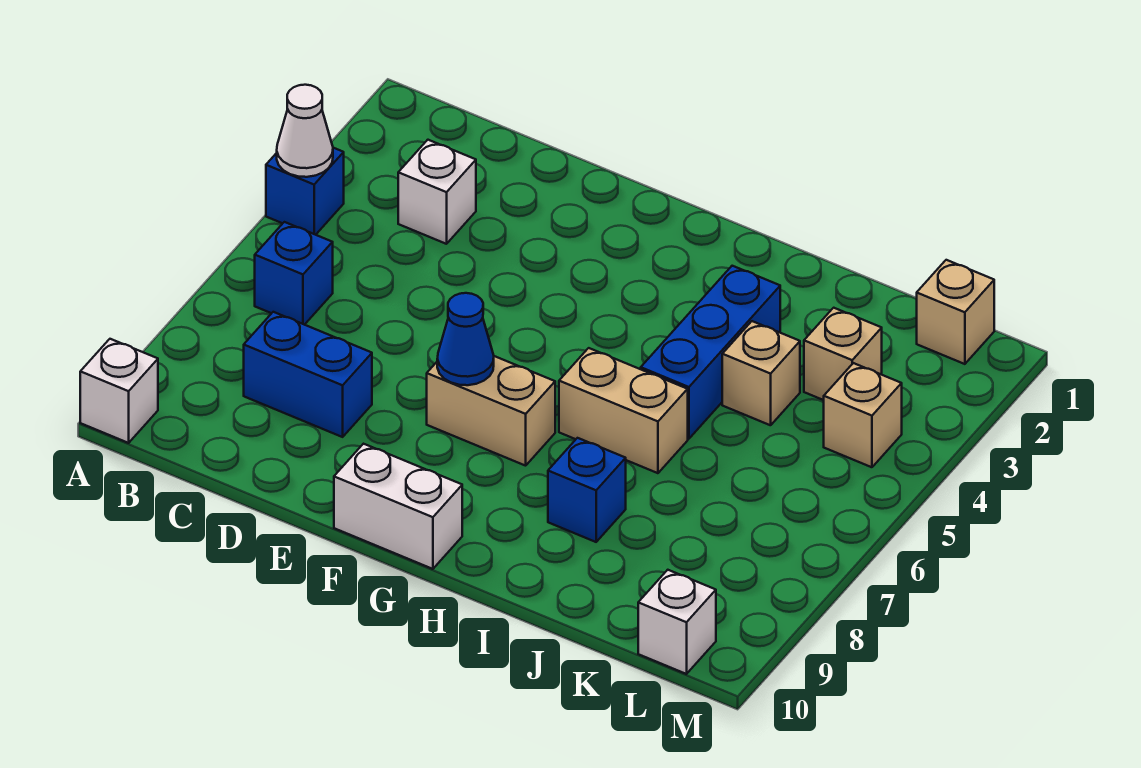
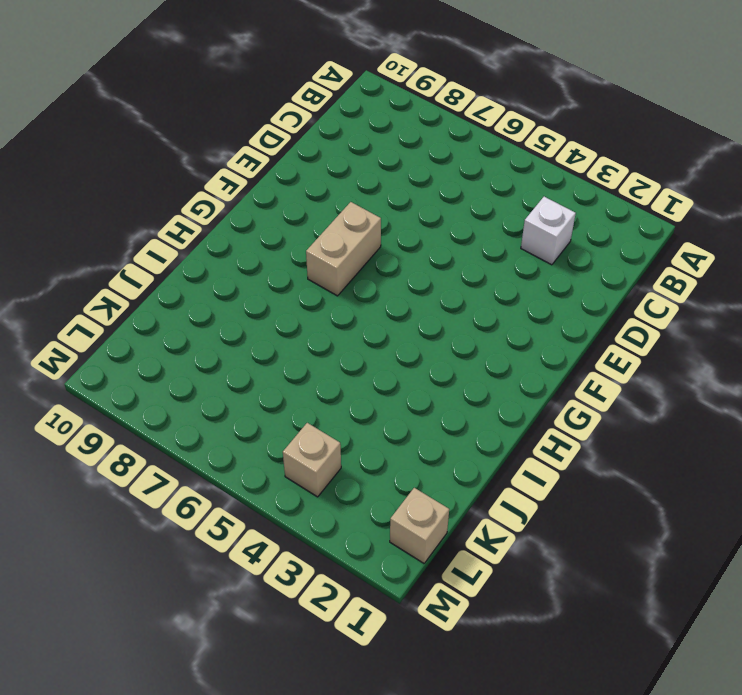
none -> blue 1x1 brick [266,148,344,235]
none -> white 1x1 brick [80,339,158,443]
none -> blue 1x1 brick [255,222,333,325]

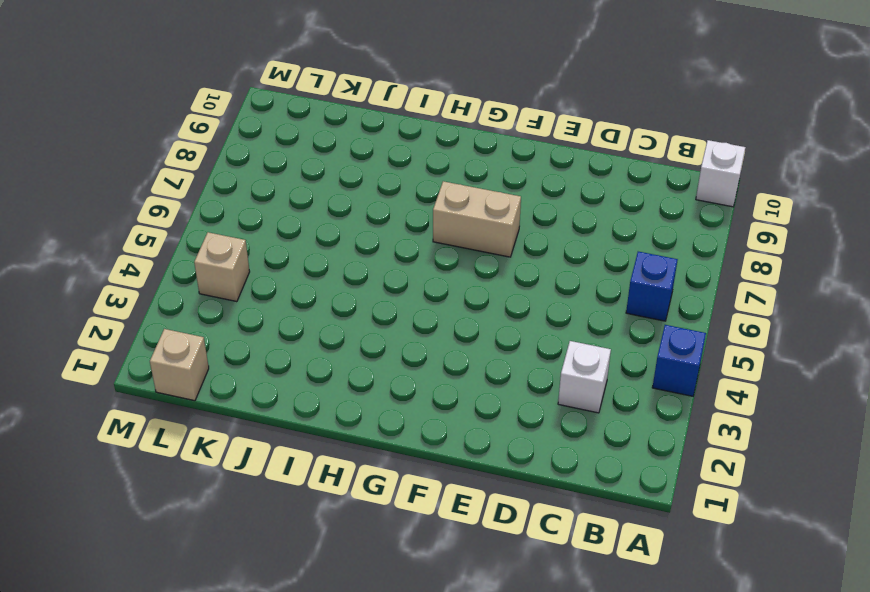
none -> blue 1x2 brick [244,312,372,437]
none -> white 1x2 brick [334,444,462,569]
none -> tan 1x2 brick [559,348,688,473]

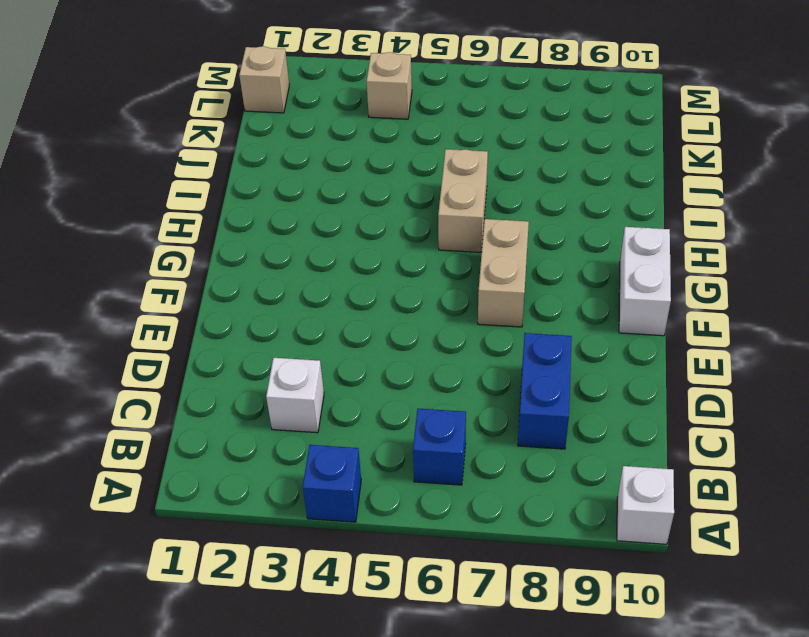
none -> blue 1x3 brick [641,266,780,439]
none -> blue 1x1 brick [548,438,626,542]
none -> tan 1x1 brick [722,321,800,425]

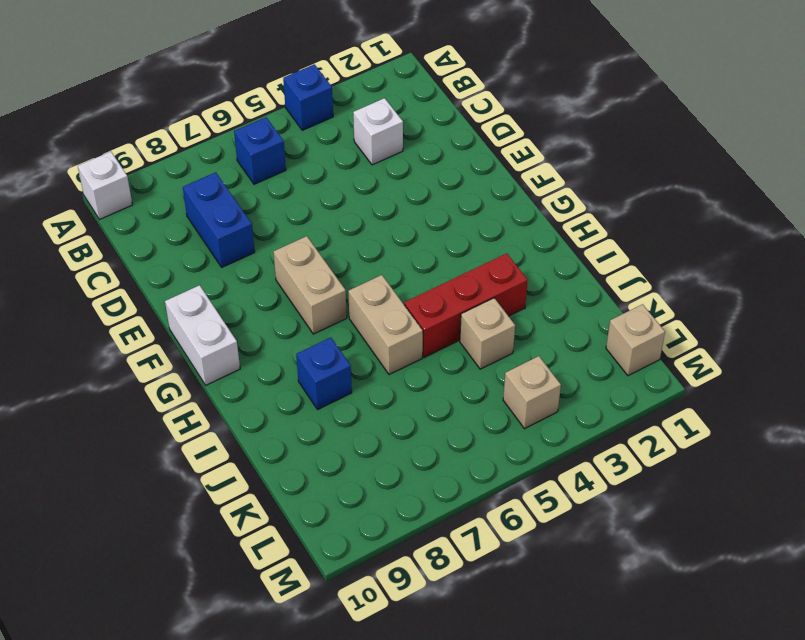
red 1x3 brick [404,253,528,357] -> blue 1x3 brick [641,266,780,439]
none -> tan 1x1 brick [804,308,882,400]
none -> white 1x1 brick [638,570,716,674]
none -> white 1x1 cone [277,85,333,177]

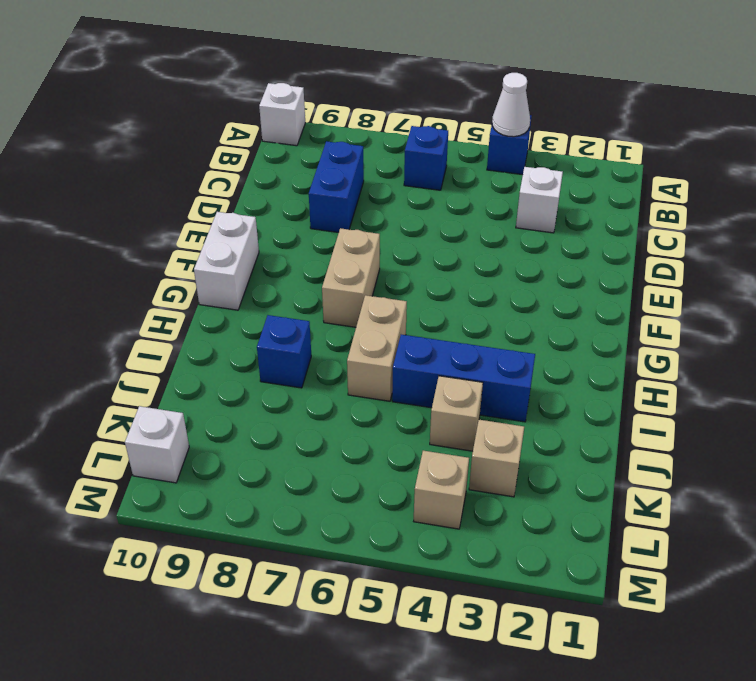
none -> tan 1x1 brick [917,260,994,364]
none -> blue 1x1 cone [437,293,494,385]

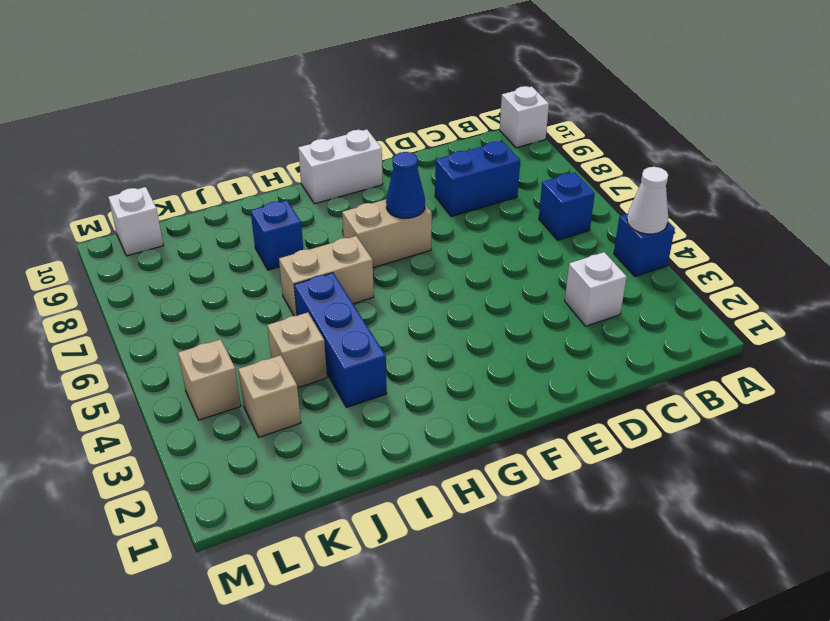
none -> tan 1x1 brick [917,260,994,364]

